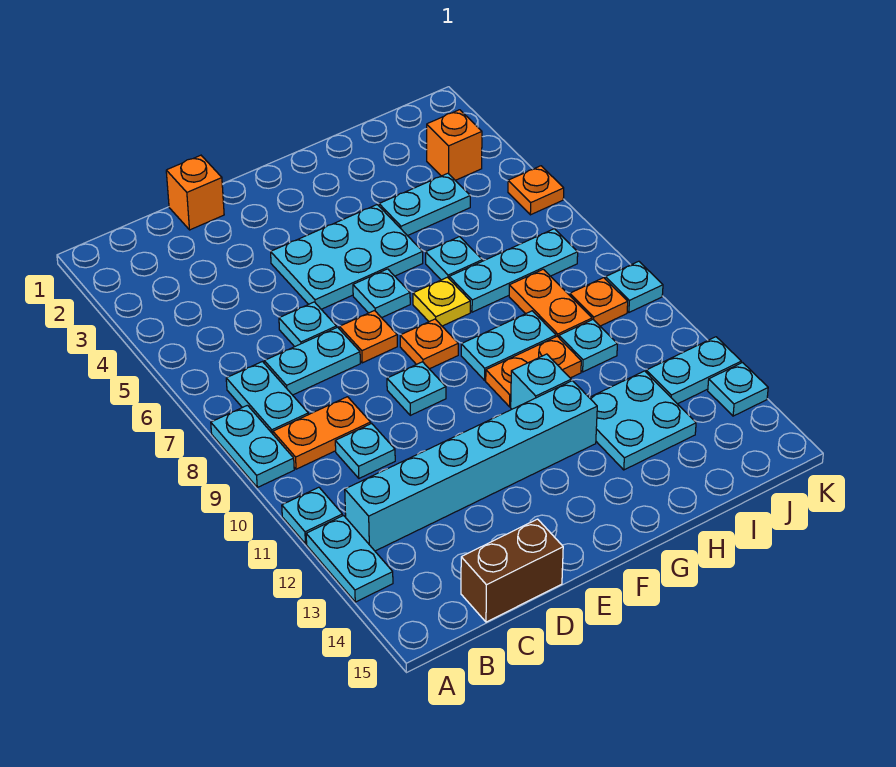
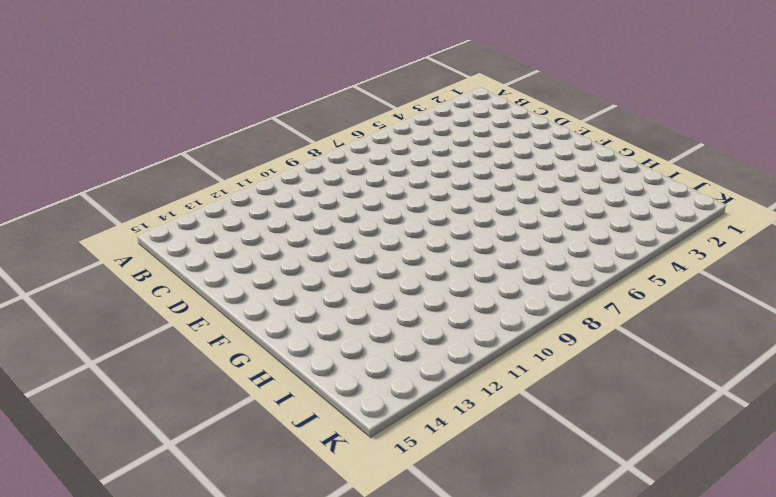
none -> cyan 1x2 plate [211,405,294,487]
none -> cyan 1x1 plate [282,487,343,544]
none -> cyan 1x2 plate [306,516,393,602]
none -> cyan 1x2 plate [226,362,308,434]

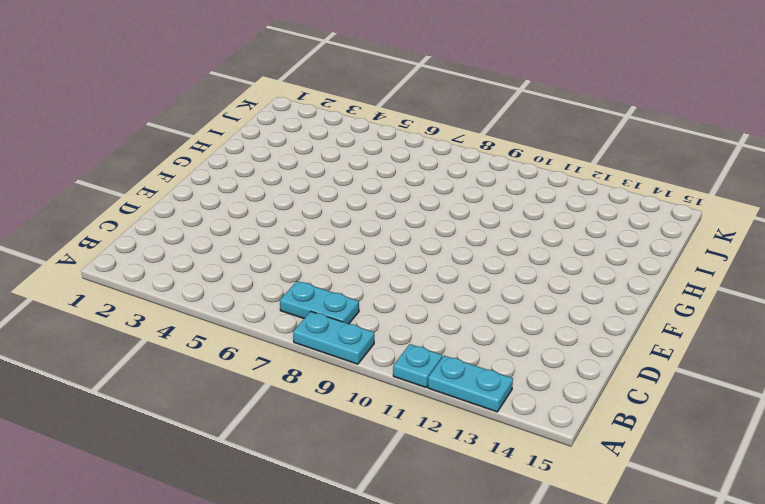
none -> orange 1x2 plate [273,397,371,469]
none -> cyan 1x6 brick [345,381,597,551]
none -> cyan 1x2 plate [264,327,360,395]
none -> cyan 1x1 plate [335,423,395,478]

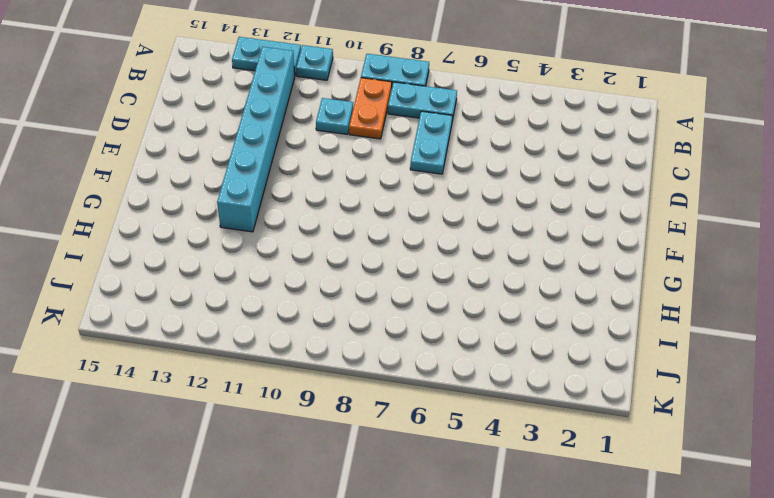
none -> brown 1x2 brick [461,519,563,622]
none -> orange 1x1 brick [166,155,224,230]
none -> cyan 1x1 plate [279,302,337,347]
none -> cyan 2x3 plate [271,205,423,309]

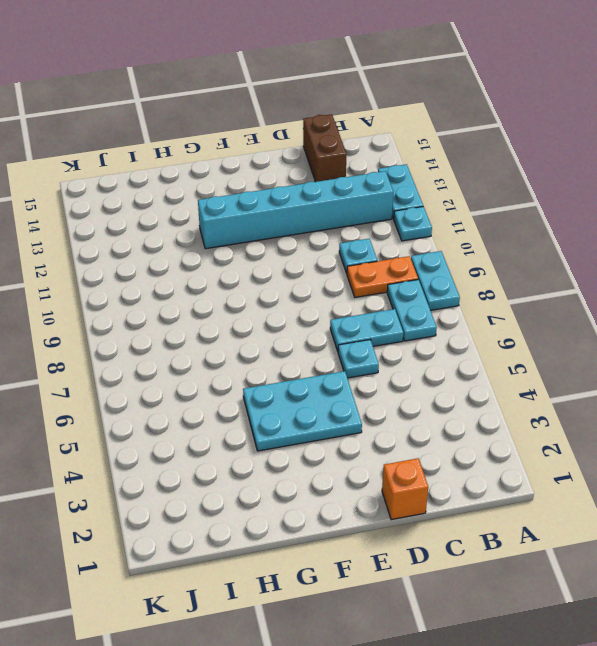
brown 1x2 brick [303,114,346,182] -> brown 1x2 brick turned to [461,519,563,622]
none -> orange 1x1 plate [339,311,397,363]
none -> cyan 1x1 plate [387,362,446,415]
none -> cyan 1x1 plate [353,269,410,318]
none -> orange 1x1 plate [400,319,458,369]

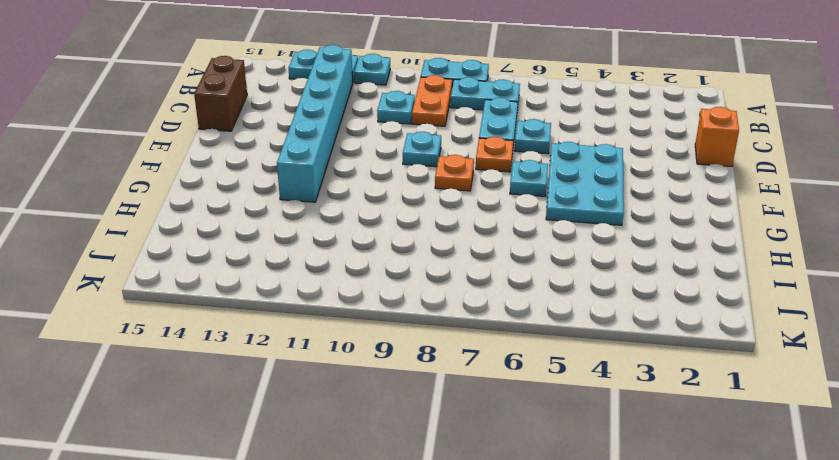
none -> yellow 1x1 plate [413,277,470,326]
none -> cyan 1x2 plate [461,311,556,380]
none -> orange 1x2 plate [486,336,581,407]
none -> cyan 1x1 brick [511,354,571,409]

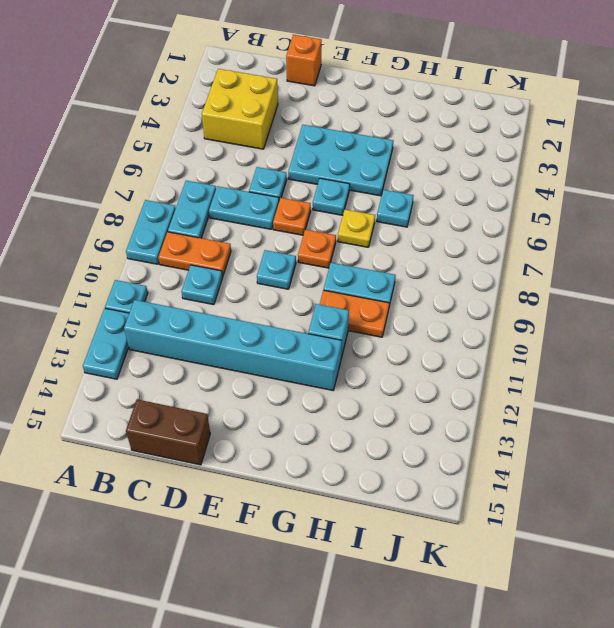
yellow 2x2 brick [202,69,278,149] -> none
none -> cyan 1x2 plate [379,173,470,236]
none -> cyan 1x3 plate [449,229,578,312]
none -> cyan 2x2 plate [589,371,696,470]
none -> orange 1x2 plate [509,269,592,337]

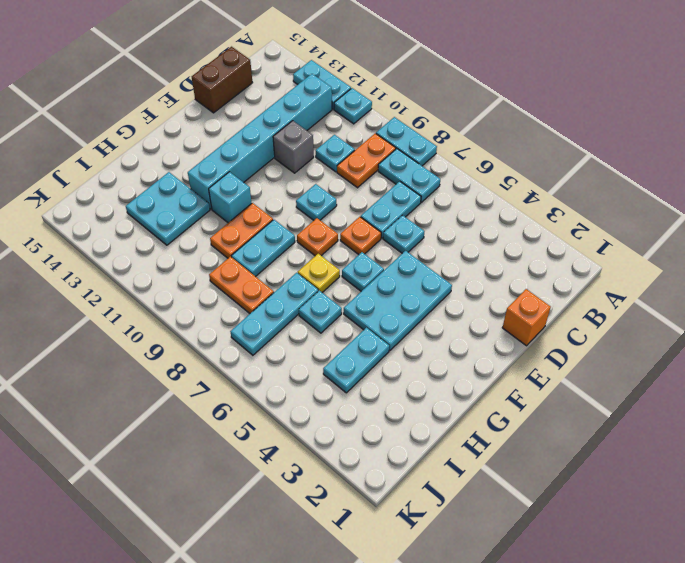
grey 1x1 brick [273,121,314,173] -> none
none -> cyan 1x1 plate [559,320,617,372]
none -> orange 1x1 brick [427,110,482,180]
none -> orange 1x1 plate [570,278,628,326]
none -> cyan 1x2 plate [646,337,741,404]

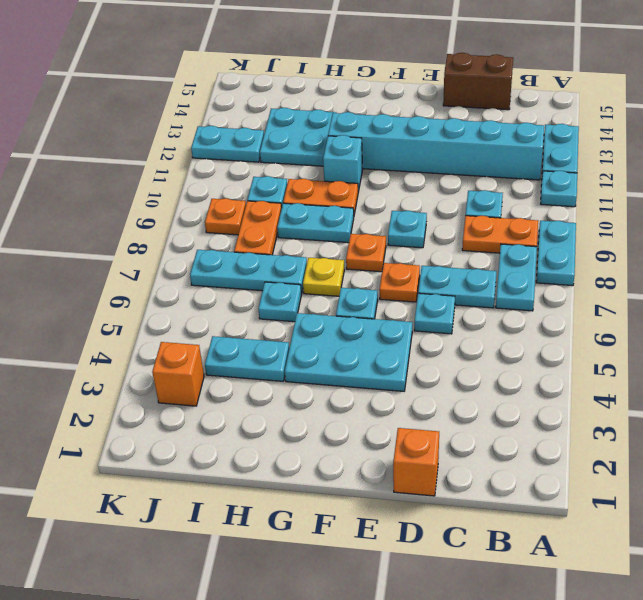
none -> orange 1x1 plate [508,166,564,215]
none -> cyan 1x1 plate [605,261,663,312]
none -> cyan 1x1 plate [708,363,768,416]

